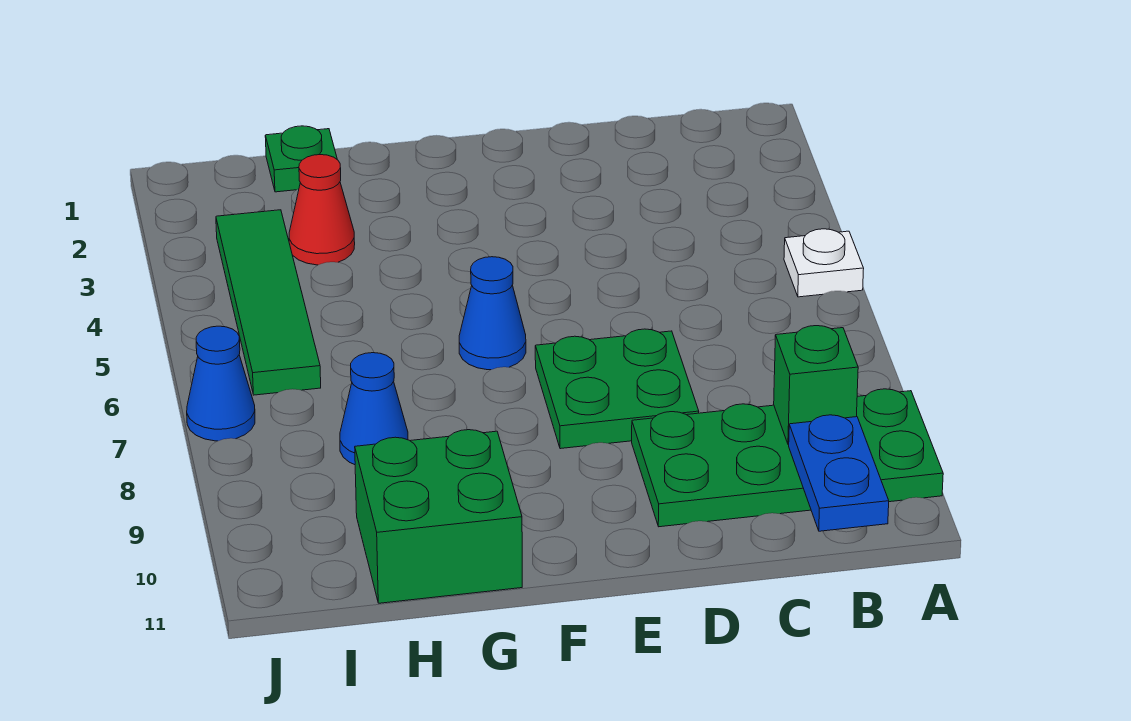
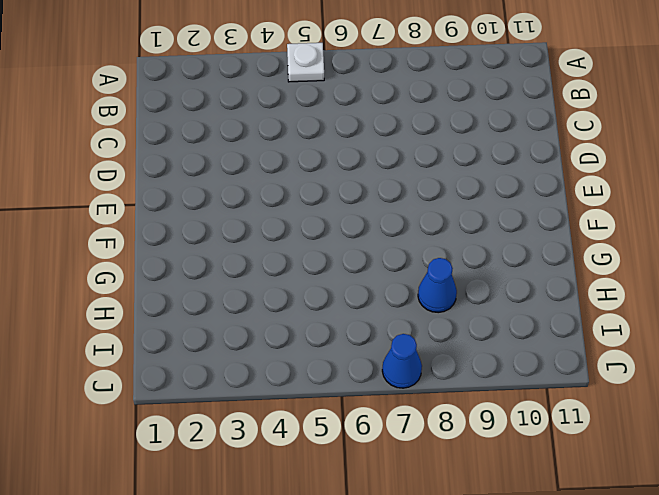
none -> green 2x4 plate [632,389,943,527]
none -> green 2x2 plate [535,329,699,449]
none -> blue 1x1 cone [459,257,526,370]

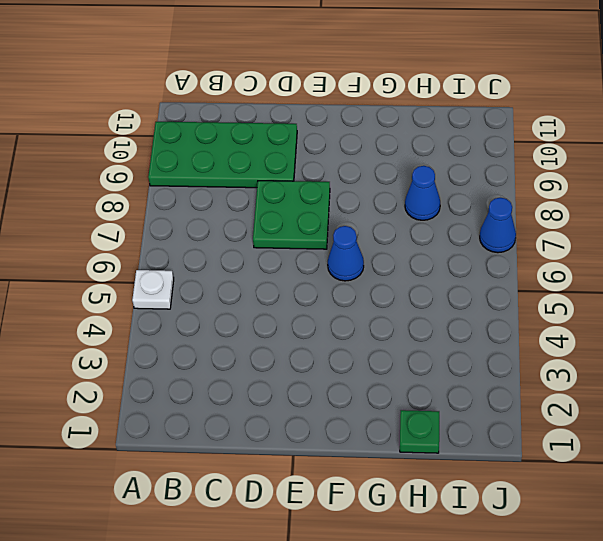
none -> green 2x2 brick [355,430,522,603]
none -> red 1x1 cone [289,155,355,265]
none -> green 1x4 tile [216,210,321,395]

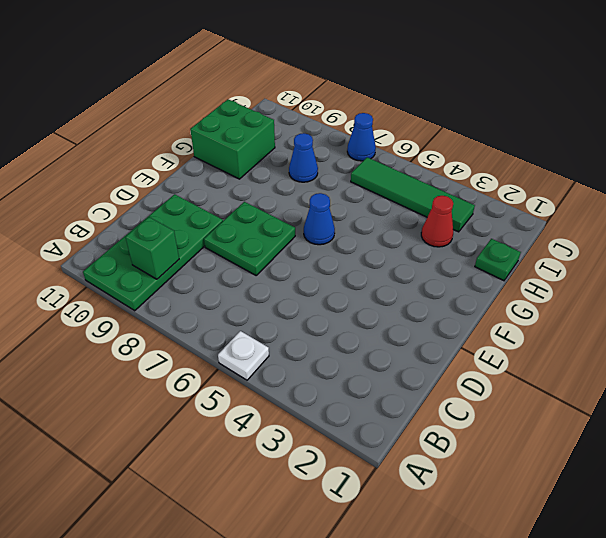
none -> blue 1x2 plate [789,415,889,531]

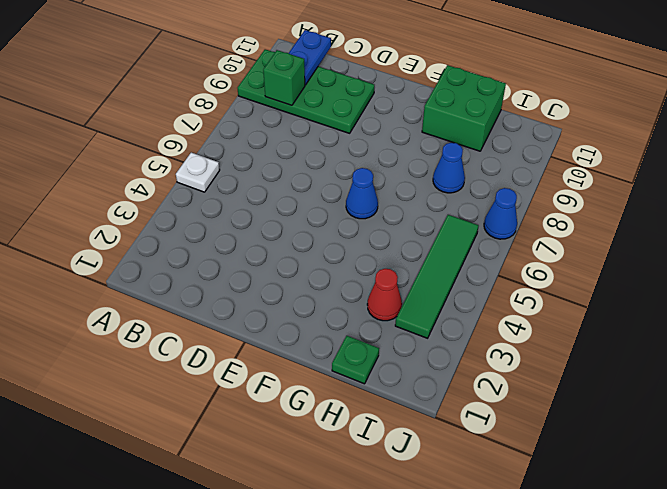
none -> green 2x2 plate [535,329,699,449]

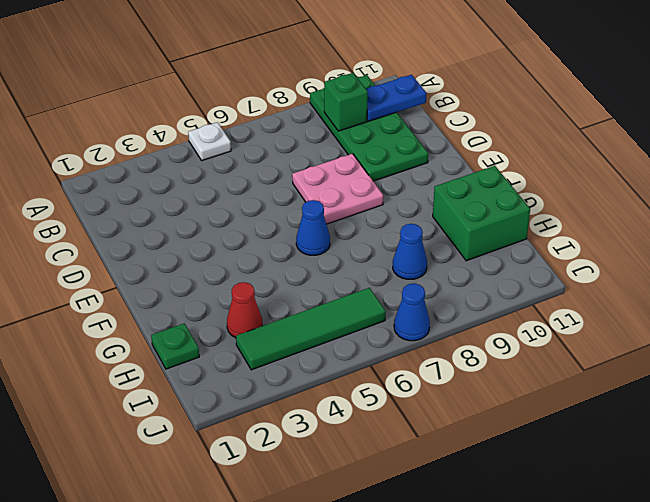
pink 2x2 plate [292,154,383,224] -> green 2x2 plate [535,329,699,449]

